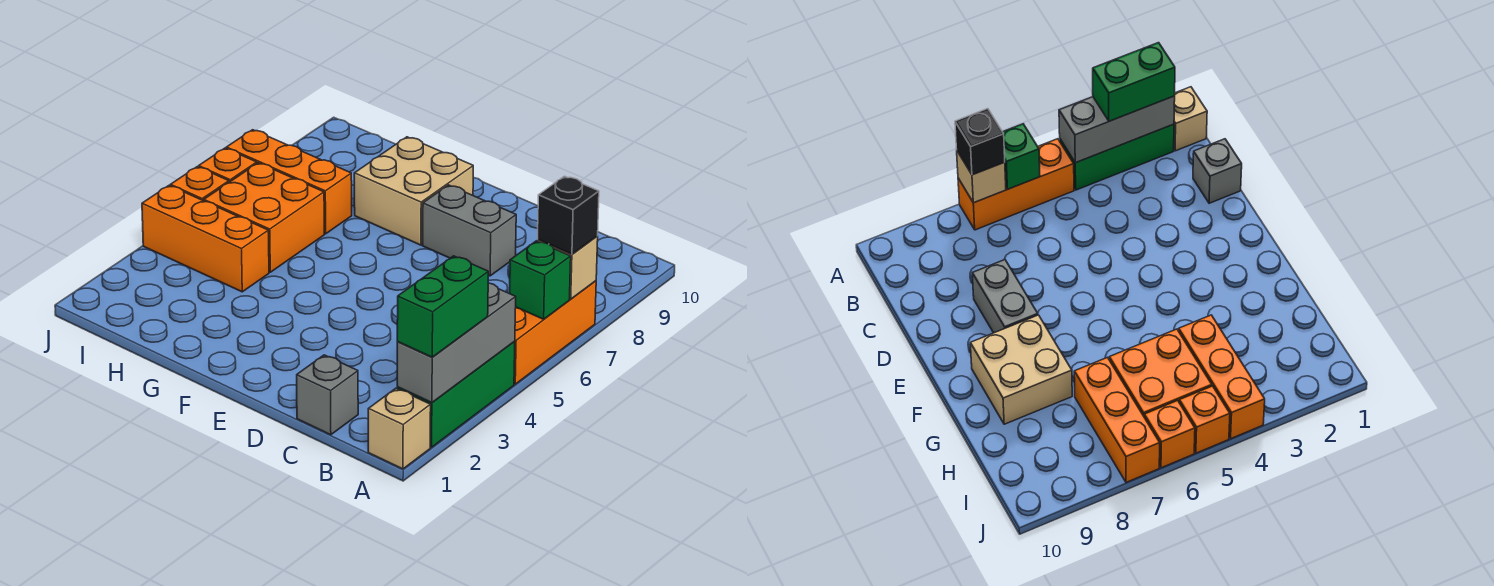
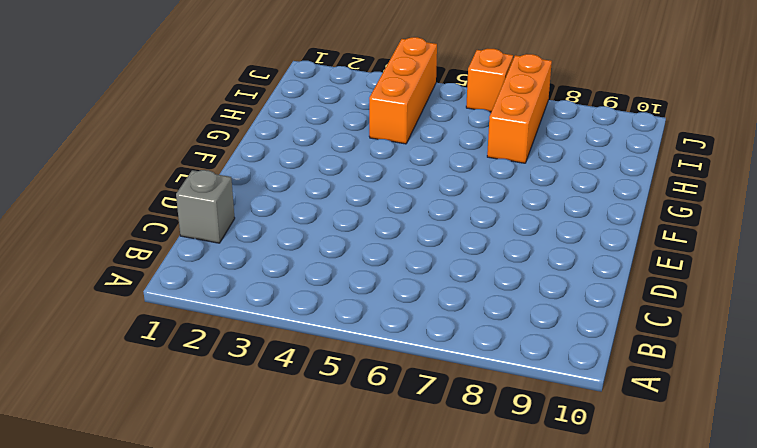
none -> tan 1x1 brick [368,388,431,469]
none -> green 1x3 brick [397,341,515,447]
none -> orange 1x3 brick [514,281,596,384]

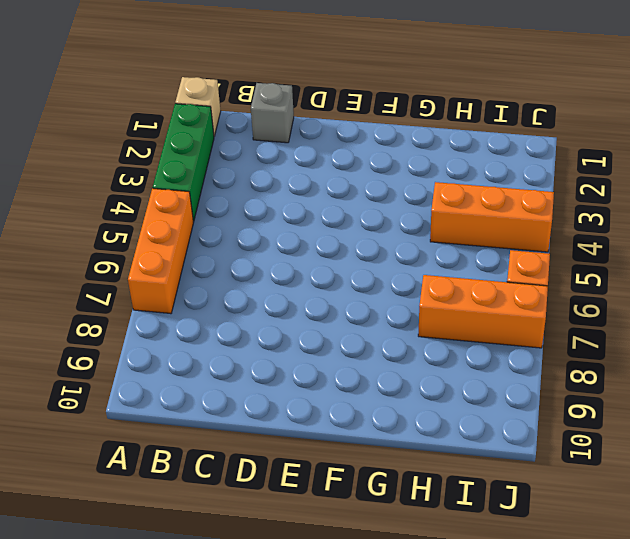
none -> grey 1x2 brick [423,185,516,276]
none -> tan 2x2 brick [354,137,473,245]
none -> orange 2x2 brick [204,163,324,272]

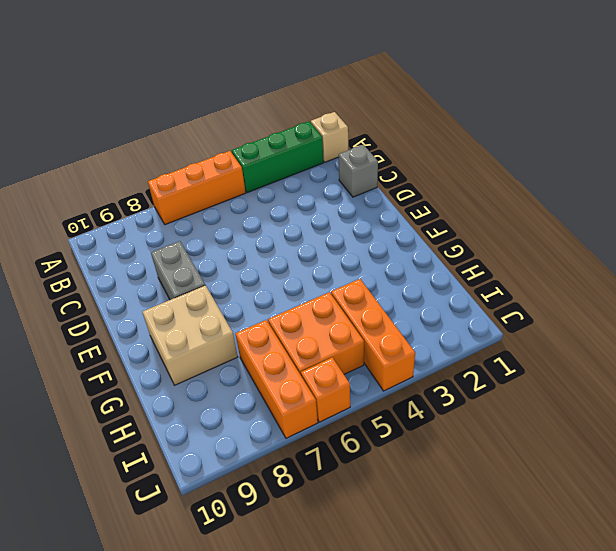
none -> orange 1x1 brick [170,167,229,201]
none -> grey 1x3 brick [397,283,516,403]
none -> green 1x1 brick [509,241,571,319]

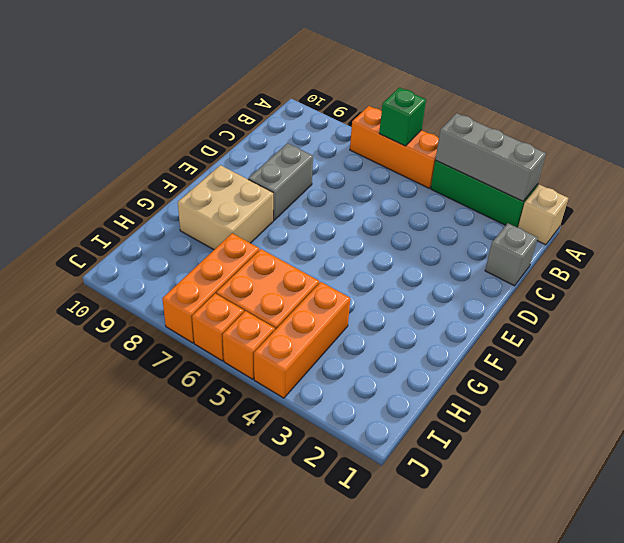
none -> tan 1x1 brick [537,236,598,299]
none -> green 1x2 brick [397,256,488,357]
none -> black 1x1 brick [537,176,599,254]

